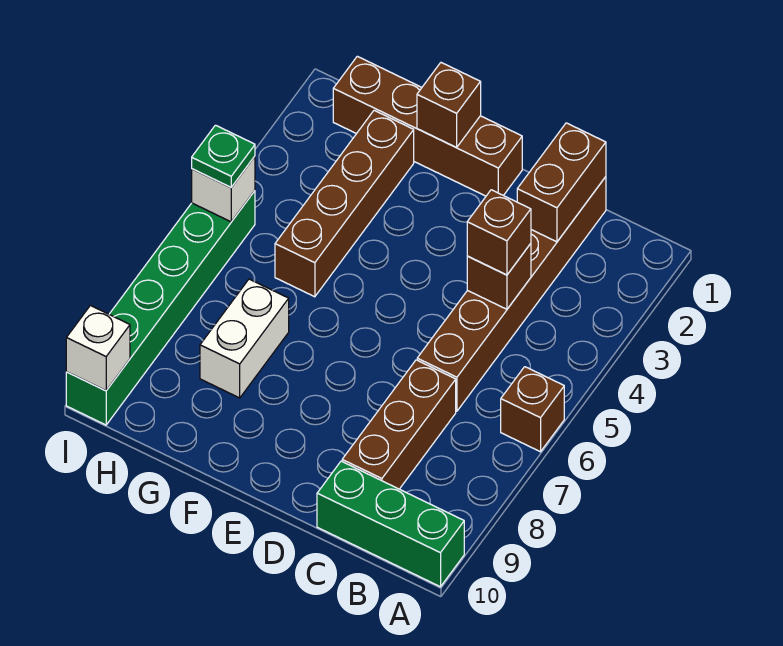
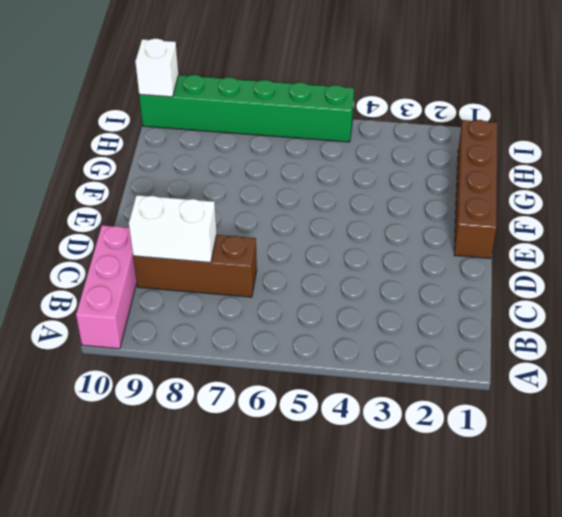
pink 1x3 brick [76,225,137,349] -> green 1x3 brick [317,461,464,587]
white 1x2 brick [129,195,217,263] -> white 1x2 brick moved to [200,279,289,398]
none -> brown 1x1 brick [501,367,564,452]
none -> brown 1x6 brick [417,177,606,411]
none -> brown 1x4 brick [275,110,414,297]

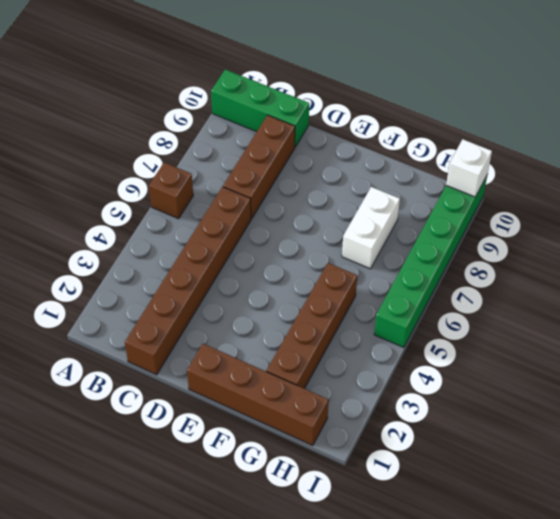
none -> brown 1x2 brick [517,123,606,242]
none -> brown 1x1 brick [467,244,531,309]
none -> brown 1x1 brick [417,63,481,147]

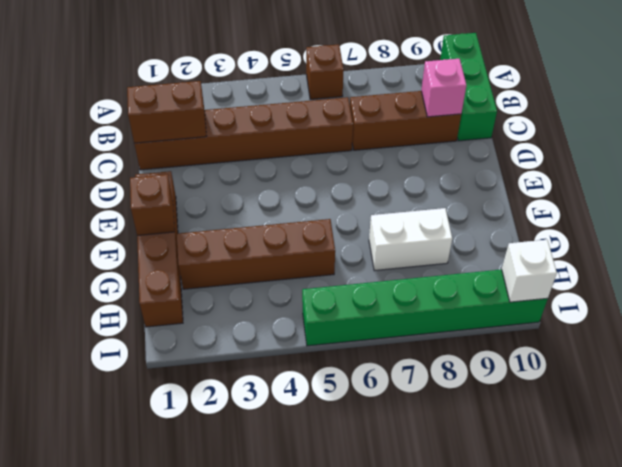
pink 1x1 brick [421,59,466,117] -> none
none -> brown 1x1 brick [467,244,531,309]
none -> white 1x1 brick [192,156,255,222]
none -> brown 1x1 brick [467,190,531,275]

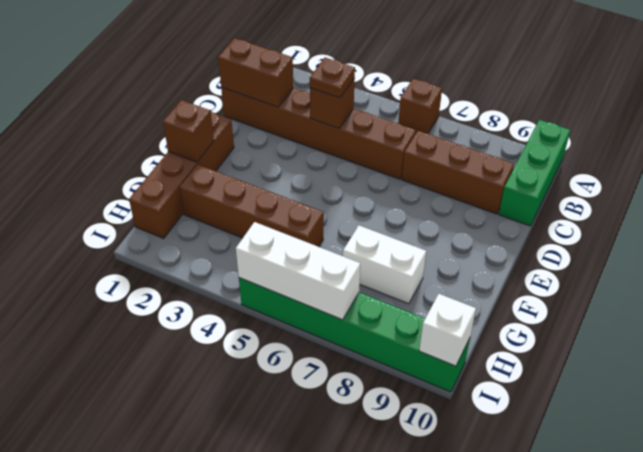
brown 1x1 plate [310,58,355,98] -> brown 1x1 brick [467,190,531,275]
white 1x3 brick [236,222,361,320] -> white 1x1 brick [192,156,255,222]
none -> green 1x1 plate [192,125,255,187]

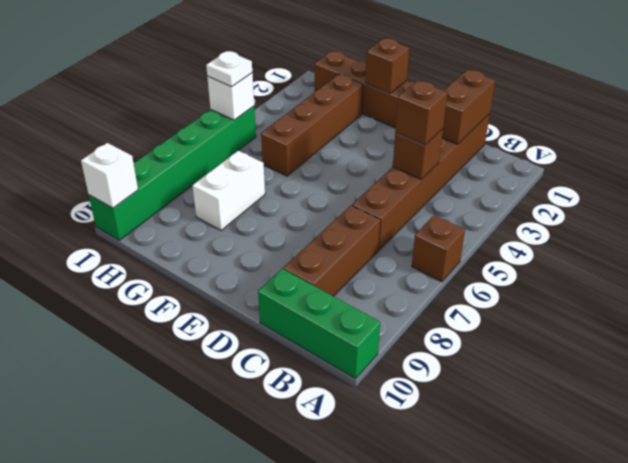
white 1x1 plate [206,51,252,87] -> green 1x1 plate [192,125,255,187]

